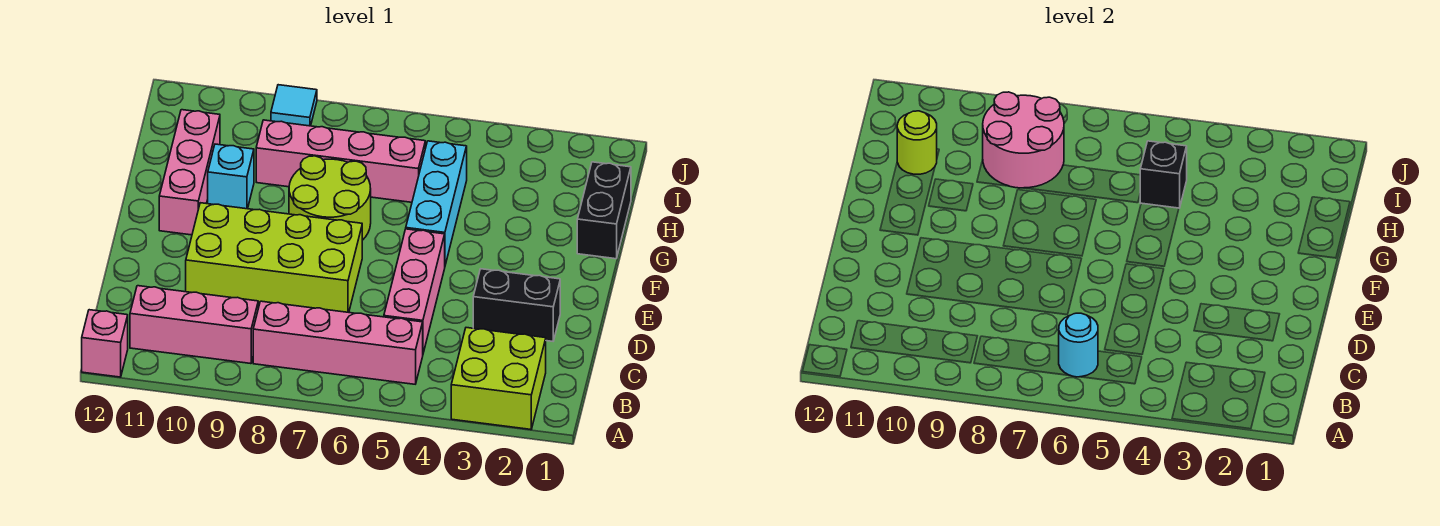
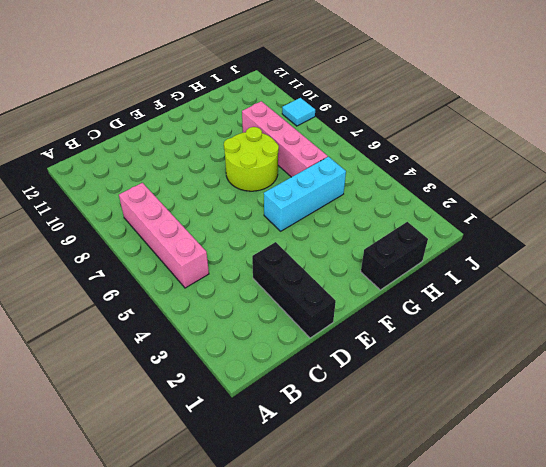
black 1x3 brick [252,242,336,338] -> black 1x2 brick [473,269,560,341]
none -> lime 2x2 brick [451,328,546,429]
none -> pink 1x1 brick [82,310,128,377]
none -> pink 1x3 brick [130,286,258,364]

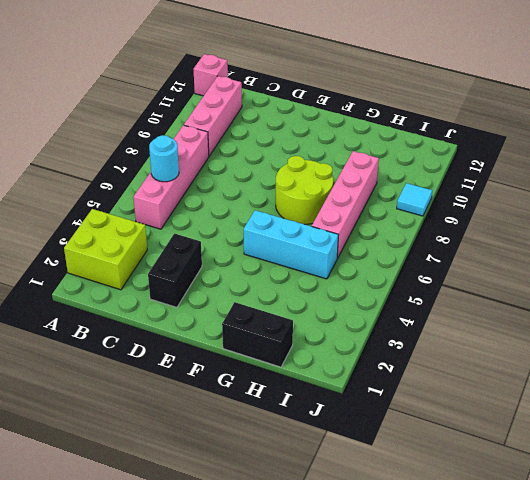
none -> pink 1x3 brick [384,229,445,353]
none -> lime 2x4 brick [186,203,362,312]
none -> pink 1x3 brick [159,110,220,235]

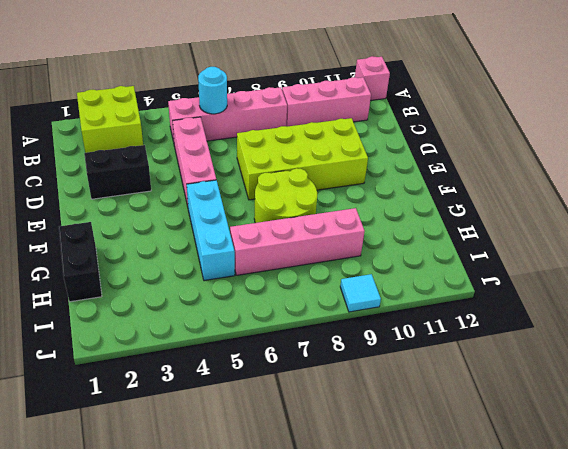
none -> pink 1x3 brick [159,110,220,235]
none -> cyan 1x1 brick [208,144,254,209]
none -> black 1x1 brick [1140,141,1187,208]

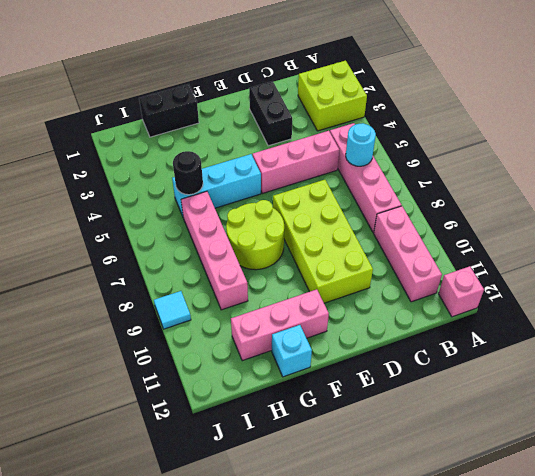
cyan 1x1 brick [272,325,312,377] -> cyan 1x1 brick moved to [208,144,254,209]
black 1x1 round brick [173,151,203,195] -> black 1x1 brick [1140,141,1187,208]
none -> pink 2x2 round brick [983,92,1064,188]
none -> lime 1x1 round brick [897,111,937,174]

